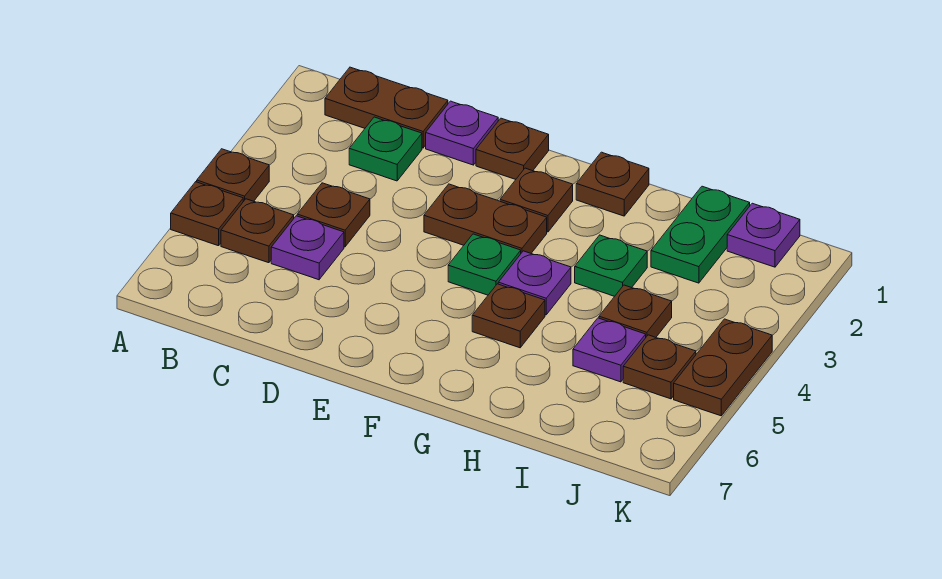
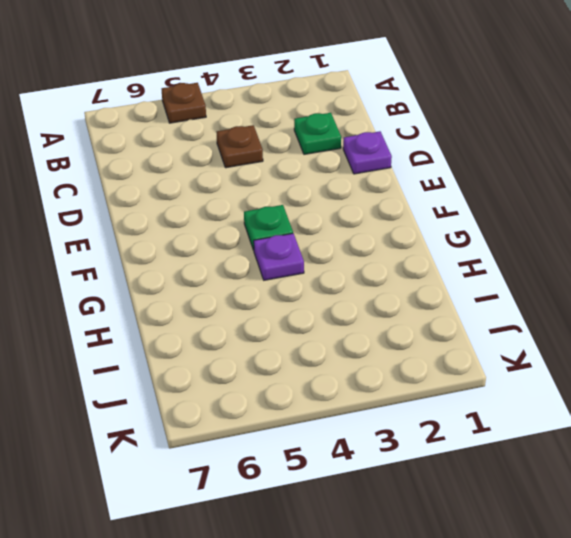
none -> brown 1x1 plate [197,149,269,202]
none -> brown 1x2 plate [325,67,448,148]
none -> brown 1x1 plate [221,199,294,263]

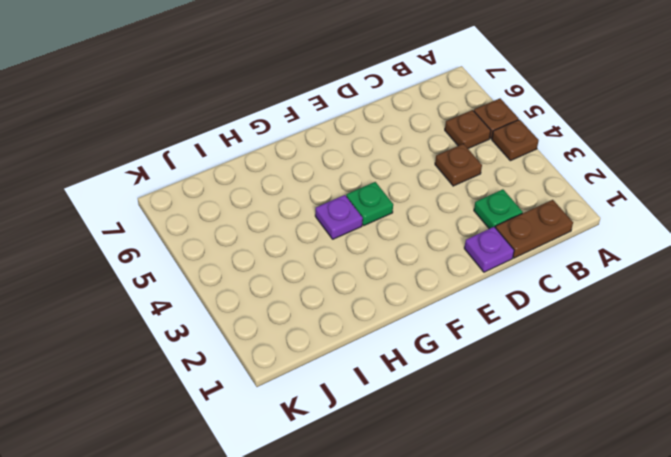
none -> purple 1x1 plate [271,216,344,280]
none -> brown 1x1 plate [476,118,549,179]
none -> brown 1x2 plate [424,184,547,253]

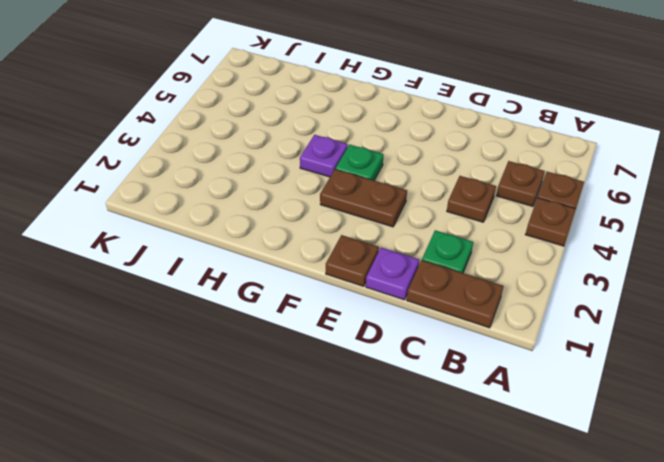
none -> purple 1x1 plate [271,216,344,280]
none -> brown 1x1 plate [500,168,573,232]
none -> brown 1x1 plate [576,152,649,216]

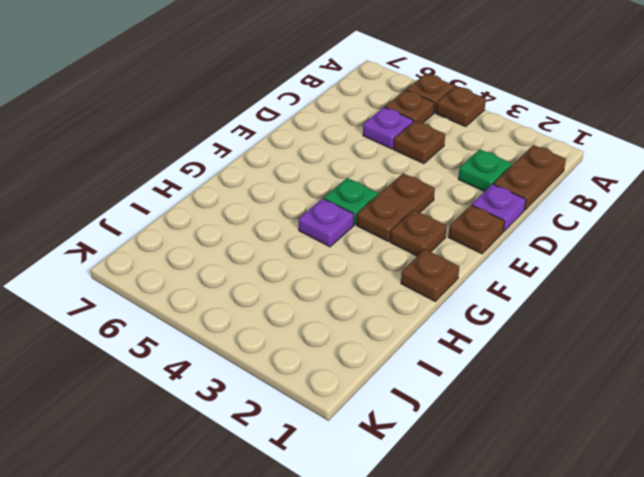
none -> brown 1x1 plate [472,284,545,348]
none -> green 1x1 plate [575,235,647,296]
none -> green 1x2 plate [651,186,750,283]

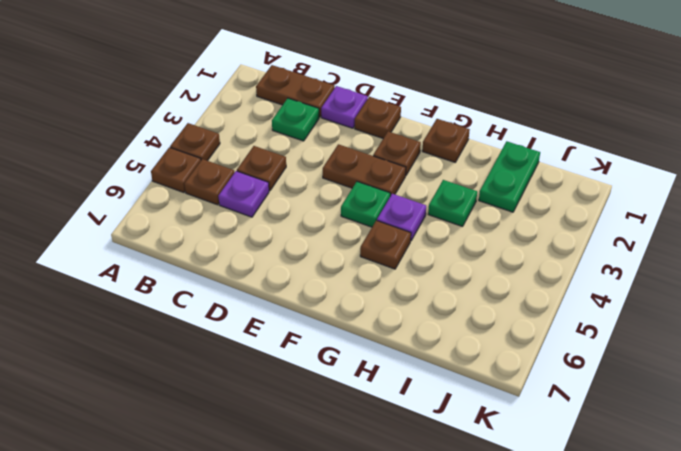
none -> brown 1x1 plate [599,285,672,337]
none -> purple 1x1 plate [573,318,646,382]
none -> purple 1x1 plate [727,203,800,267]

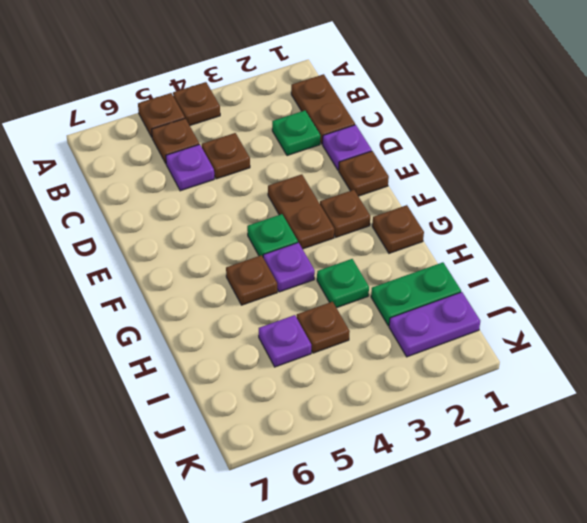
purple 1x2 plate [389,292,480,357] -> purple 1x1 plate [727,203,800,267]
none -> brown 1x1 plate [623,335,696,399]
none -> brown 1x2 plate [674,319,772,416]

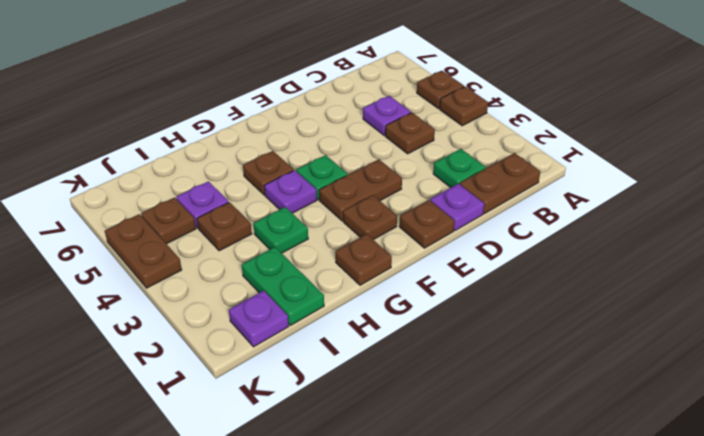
none -> brown 1x1 plate [221,199,294,263]

